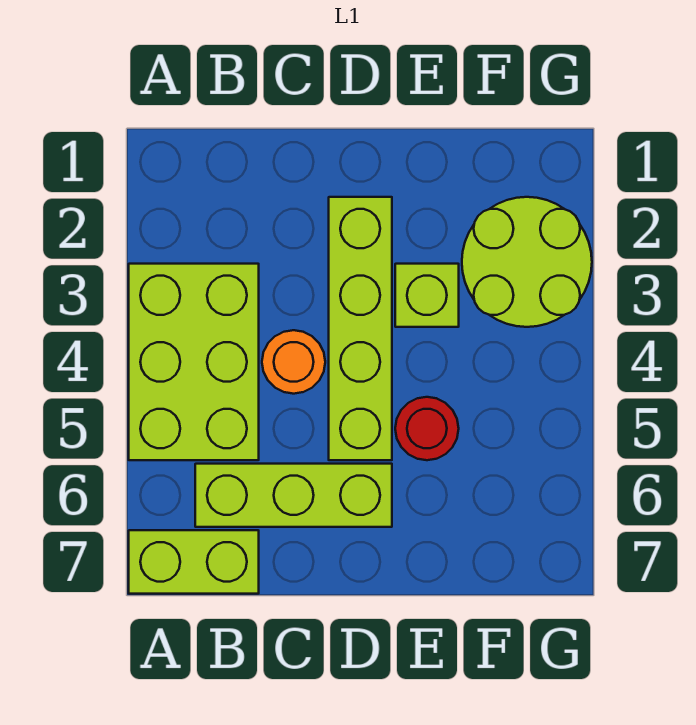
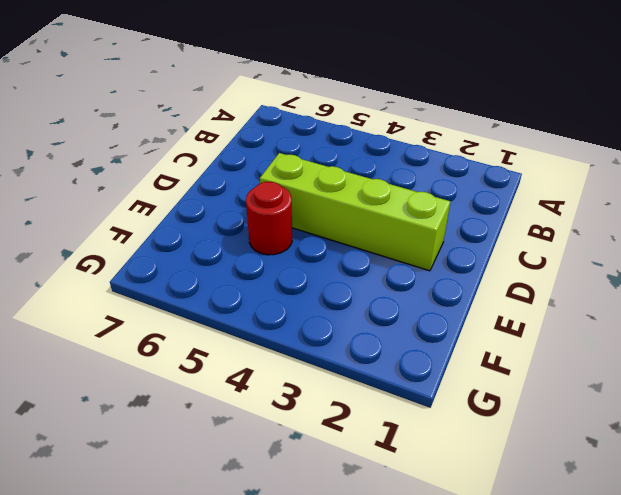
none -> lime 2x3 brick [129,264,259,460]
none -> lime 1x2 brick [129,530,259,594]

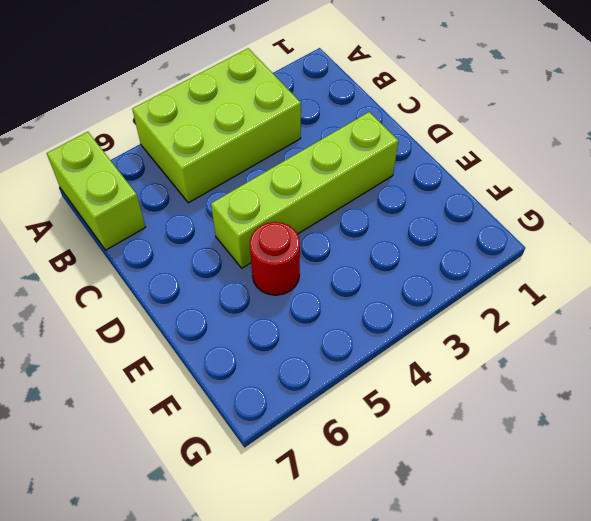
none -> lime 1x3 brick [195,464,392,527]
none -> orange 1x1 round brick [262,330,325,394]

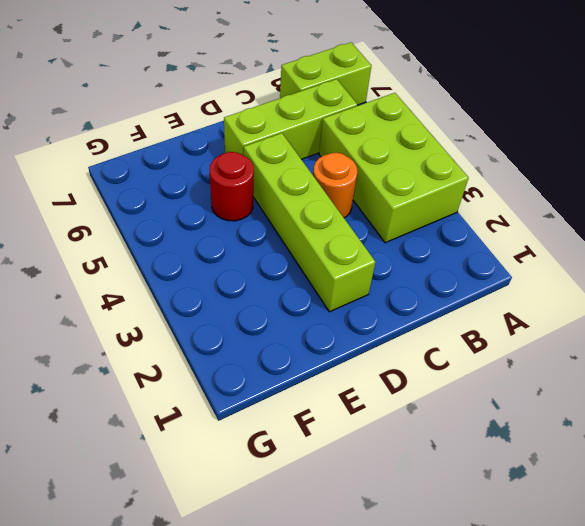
none -> lime 1x1 brick [395,264,459,327]
none -> lime 2x2 round brick [462,197,592,327]

